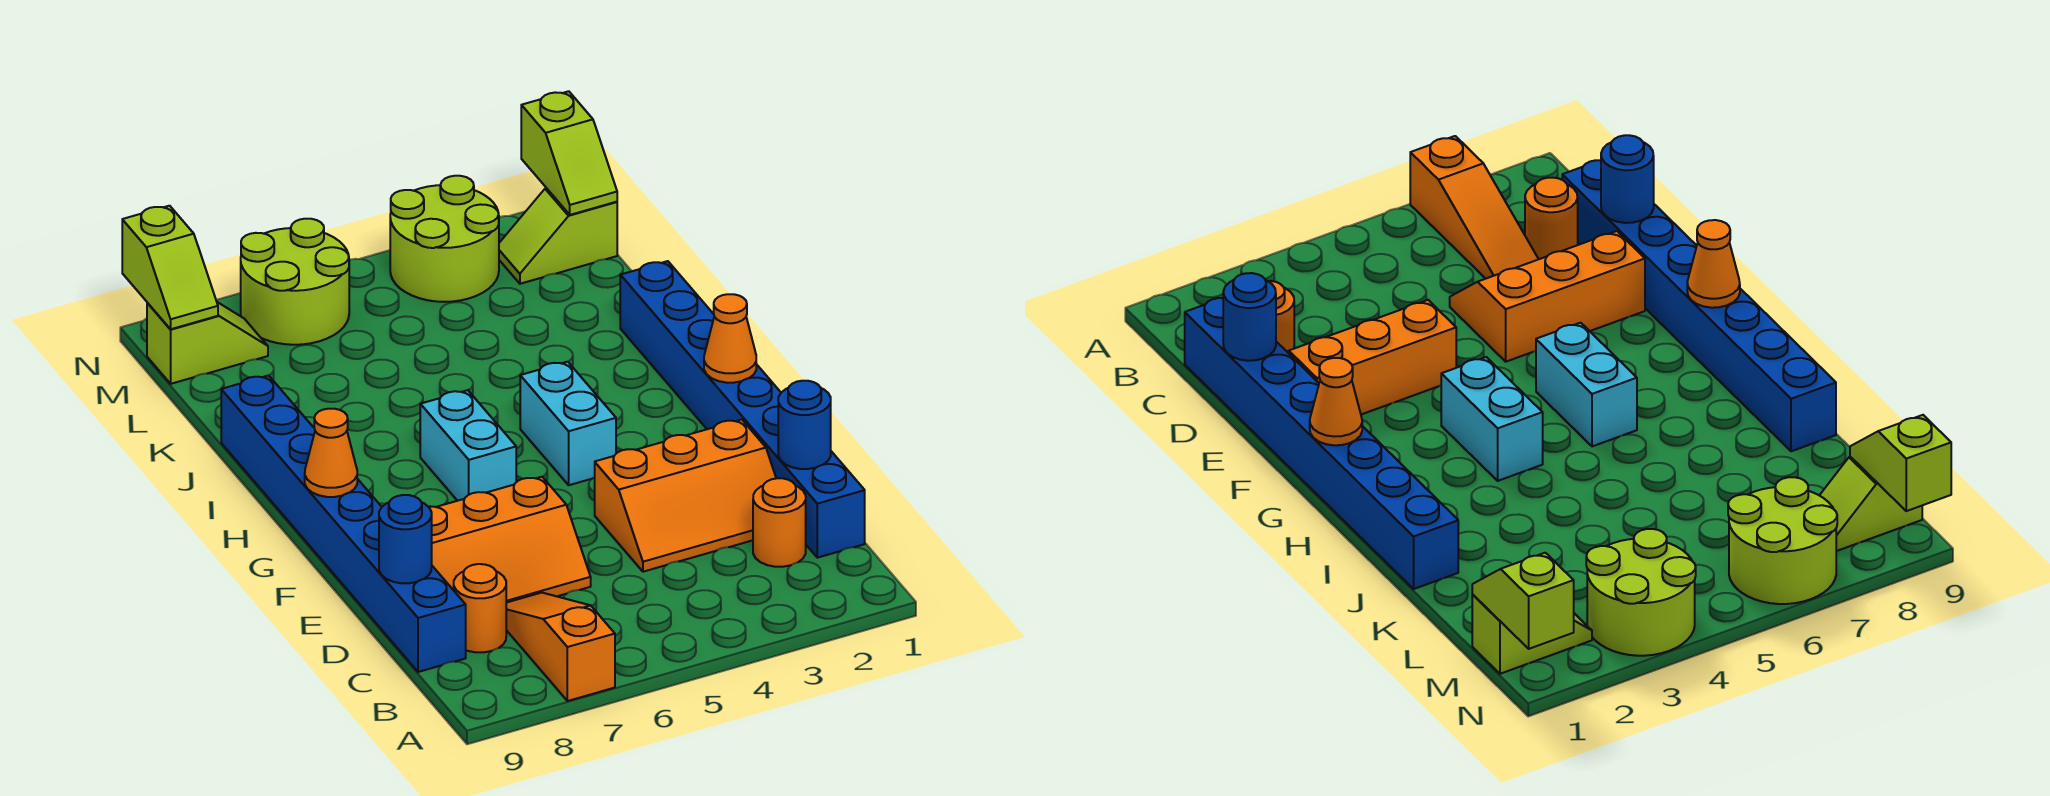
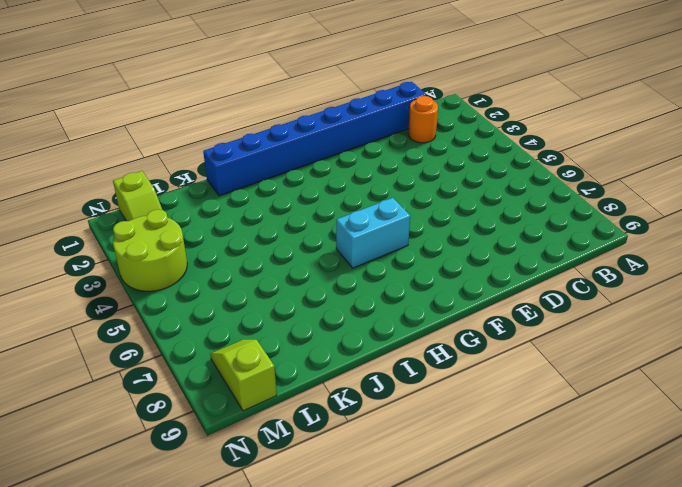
none -> orange 1x3 slope [506,593,615,701]
none -> orange 1x1 round brick [454,564,506,652]
none -> blue 1x8 brick [221,375,466,672]

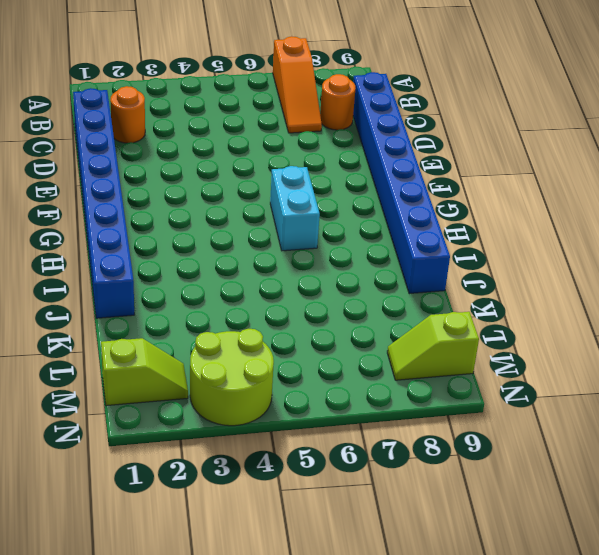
none -> orange 2x3 slope [595,419,776,572]
none -> orange 2x3 slope [428,477,591,603]
none -> cyan 1x2 brick [520,362,616,485]

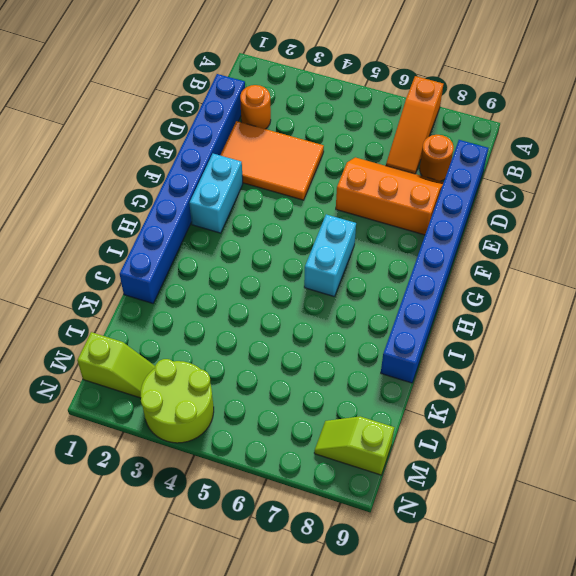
orange 2x3 tile [220,121,324,200] -> orange 2x3 slope [595,419,776,572]
cyan 1x2 brick [189,154,243,233] -> cyan 1x2 brick moved to [520,362,616,485]
none -> lime 2x2 round brick [241,219,349,345]
none -> blue 1x1 round brick [778,381,831,469]
none -> blue 1x1 round brick [379,495,432,583]

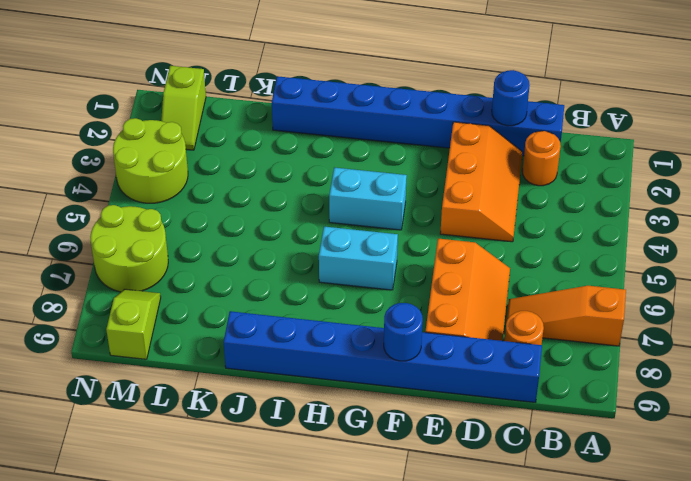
blue 1x1 round brick [384,303,423,361] -> blue 1x1 round brick moved to [379,495,432,583]
none -> orange 1x1 cone [704,294,756,383]
none -> orange 1x1 cone [305,409,357,497]
none -> lime 1x2 slope [521,91,617,215]

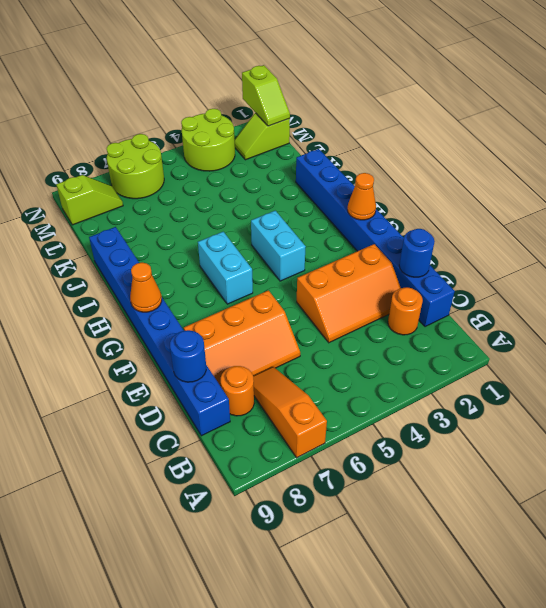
none -> lime 1x2 slope [122,206,218,329]

